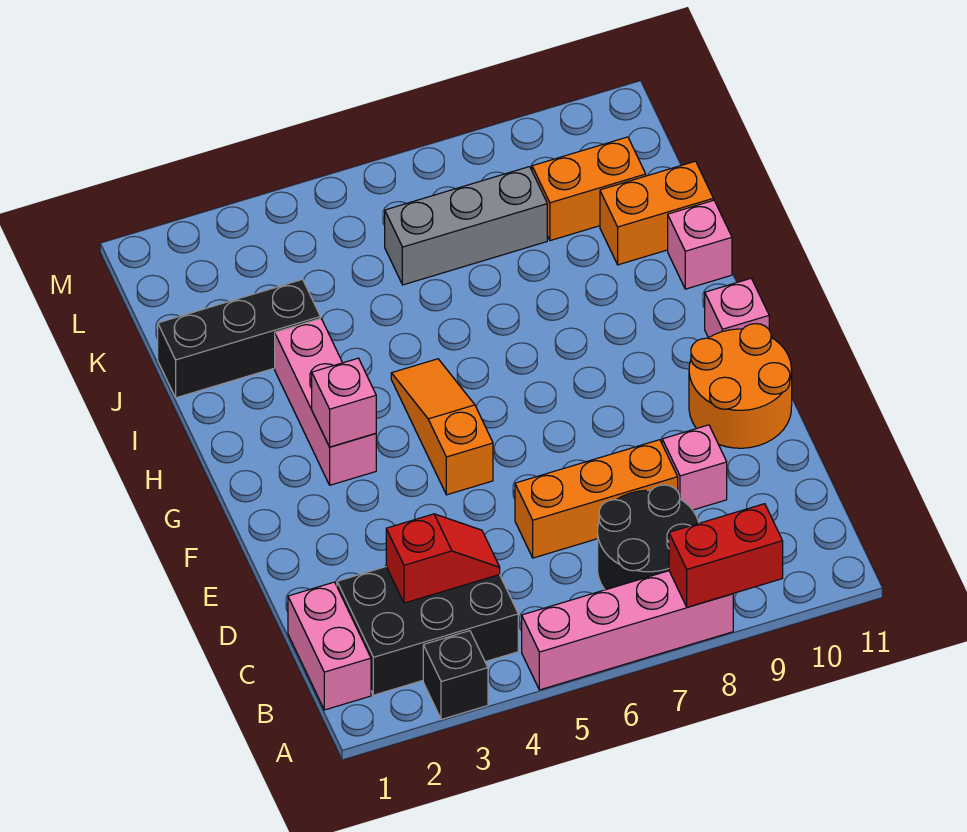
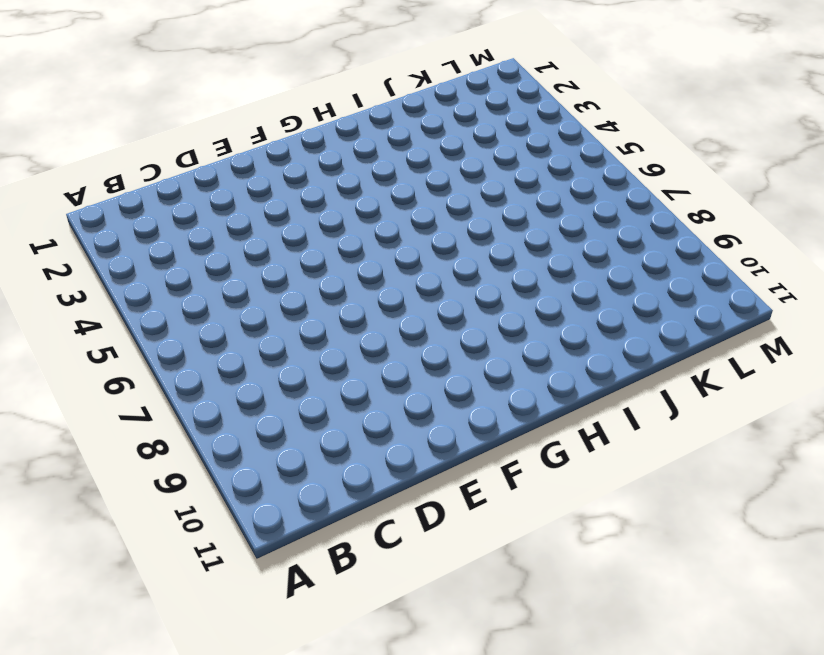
none -> black 1x1 brick [423,631,488,719]
none -> pink 1x4 brick [522,571,733,690]
none -> pink 1x2 brick [288,582,371,710]

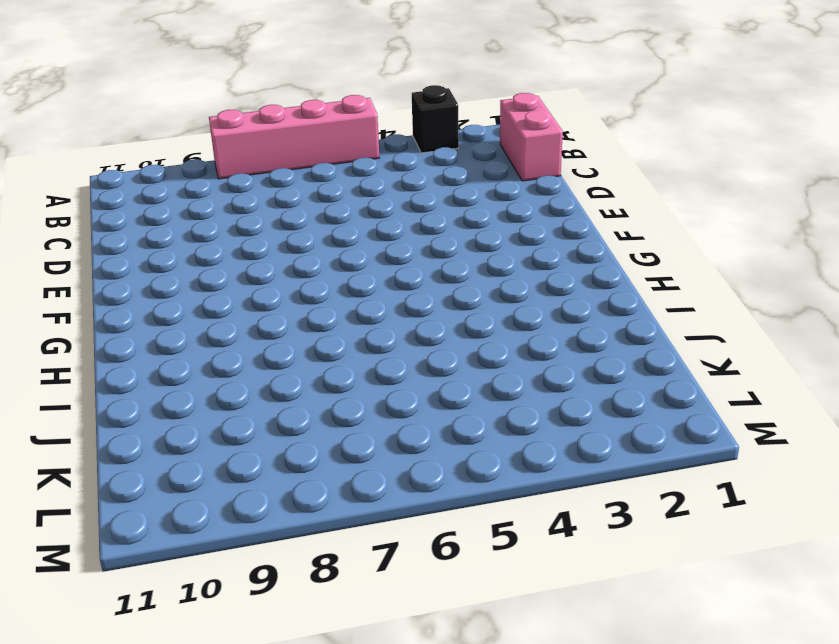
none -> black 2x3 brick [337,567,518,695]
none -> black 2x2 round brick [598,485,699,590]
none -> orange 1x3 brick [515,440,678,558]

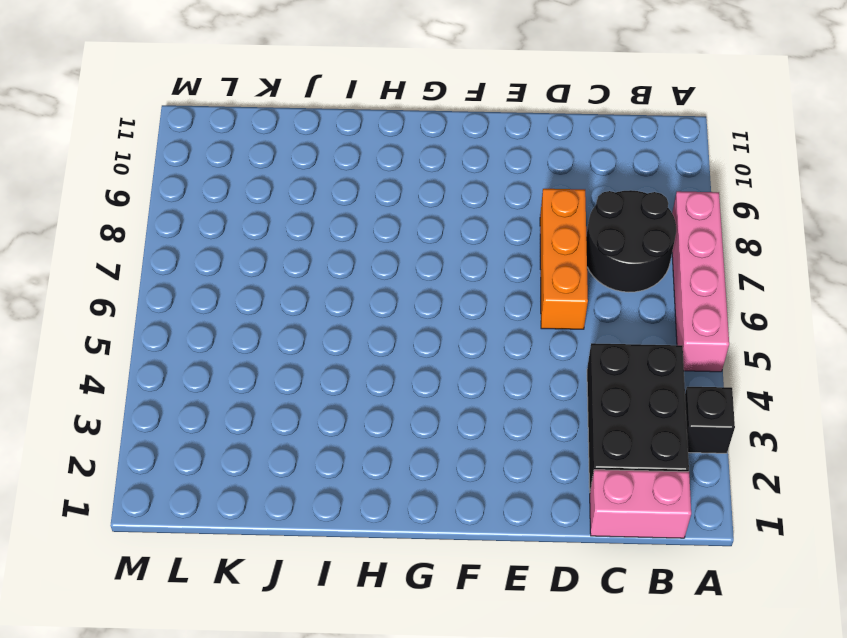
none -> pink 1x1 brick [662,425,727,510]
none -> orange 2x2 round brick [689,324,792,448]
none -> orange 1x3 slope [391,359,493,495]

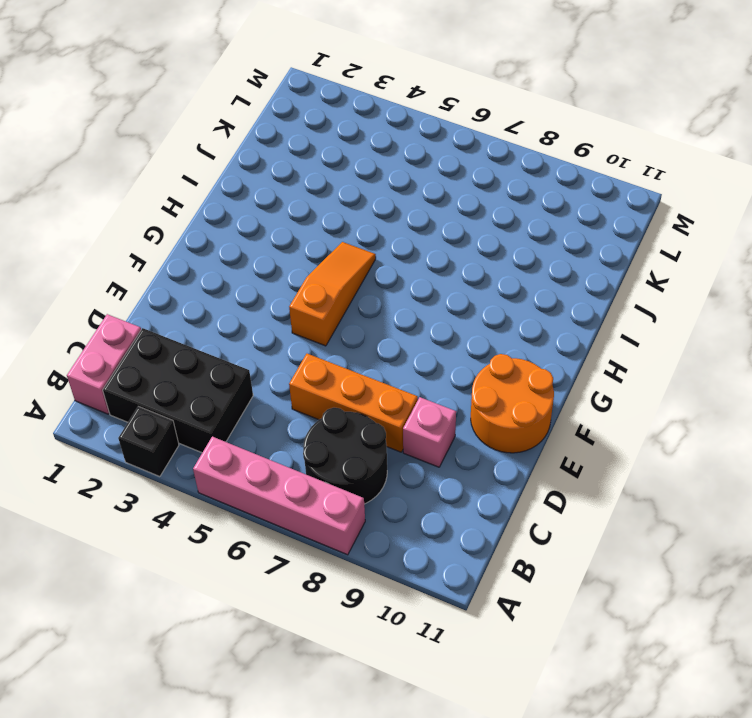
none -> pink 1x3 brick [275,319,376,485]
none -> pink 1x1 brick [705,279,769,338]
none -> pink 1x1 brick [668,200,732,289]

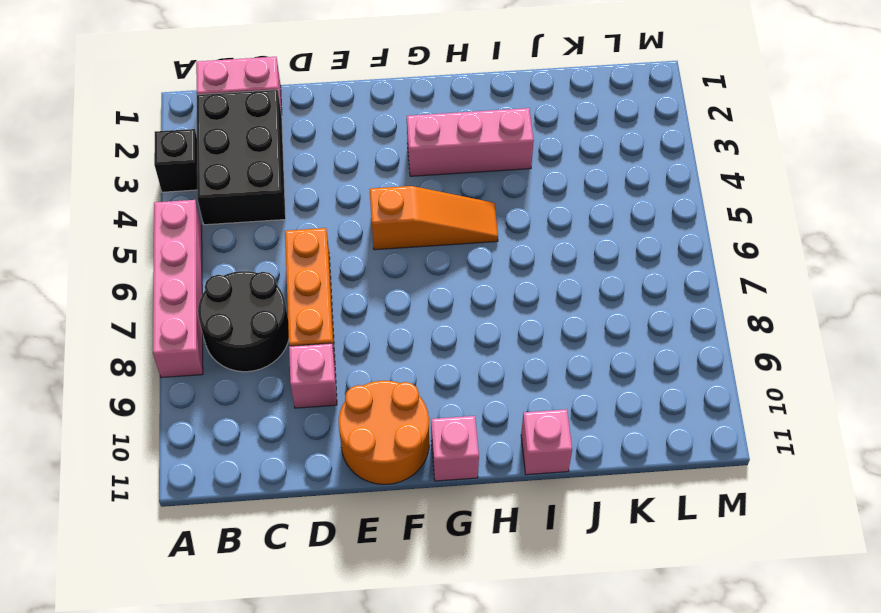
none -> black 1x3 brick [158,279,320,398]
none -> orange 1x2 brick [600,161,713,265]
none -> grey 1x3 brick [385,167,547,285]

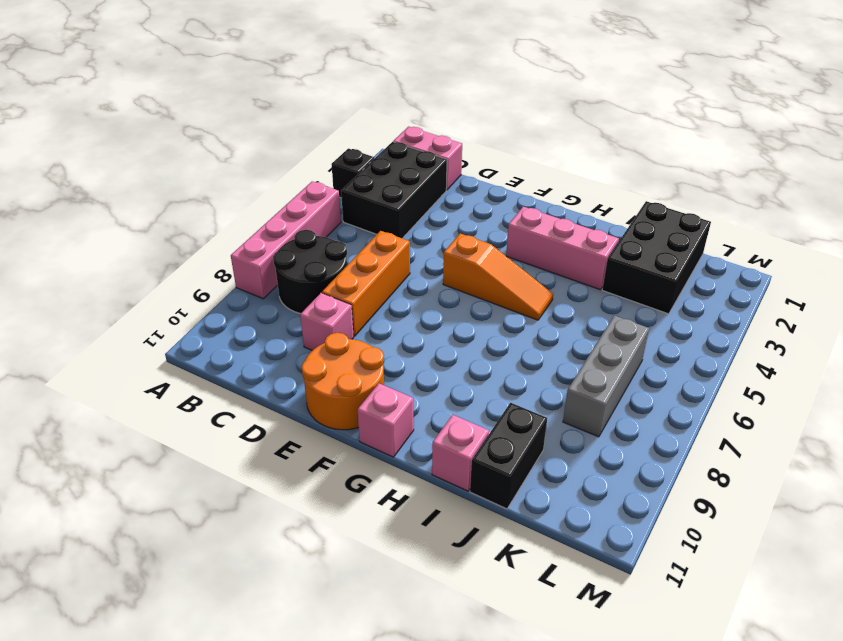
black 2x3 brick [602,201,711,314] -> black 1x3 brick [158,279,320,398]
black 1x2 brick [470,403,547,509] -> orange 1x2 brick [600,161,713,265]
none -> orange 1x2 brick [532,137,646,241]
none -> red 1x2 brick [669,504,783,607]
none -> red 1x2 slope [386,514,500,603]

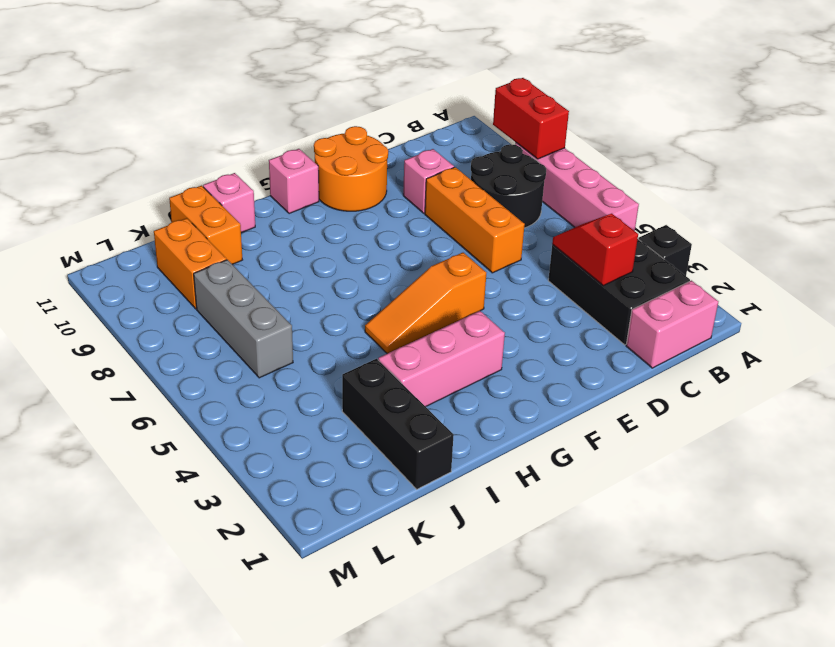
none -> pink 1x1 brick [312,358,376,447]

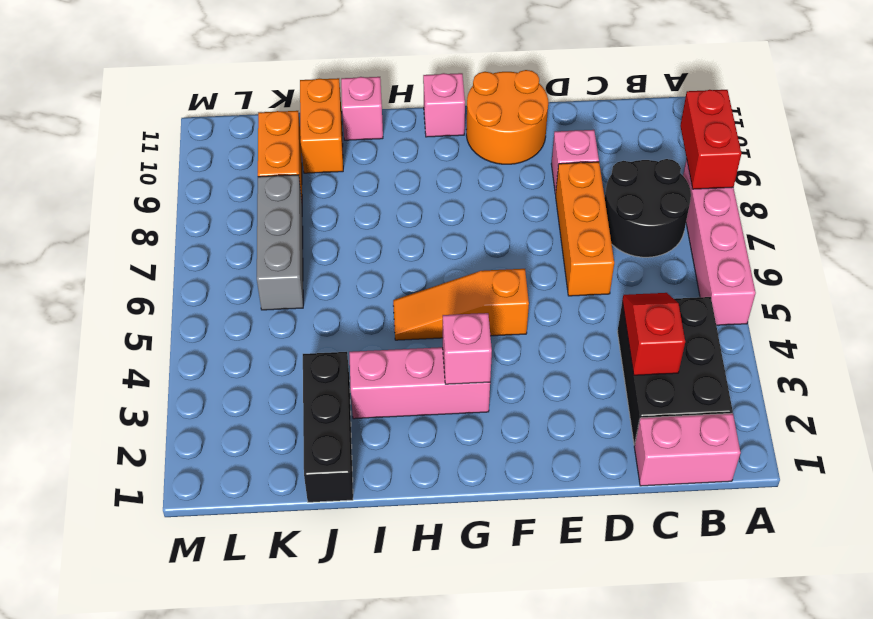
none -> black 1x1 brick [423,631,488,719]

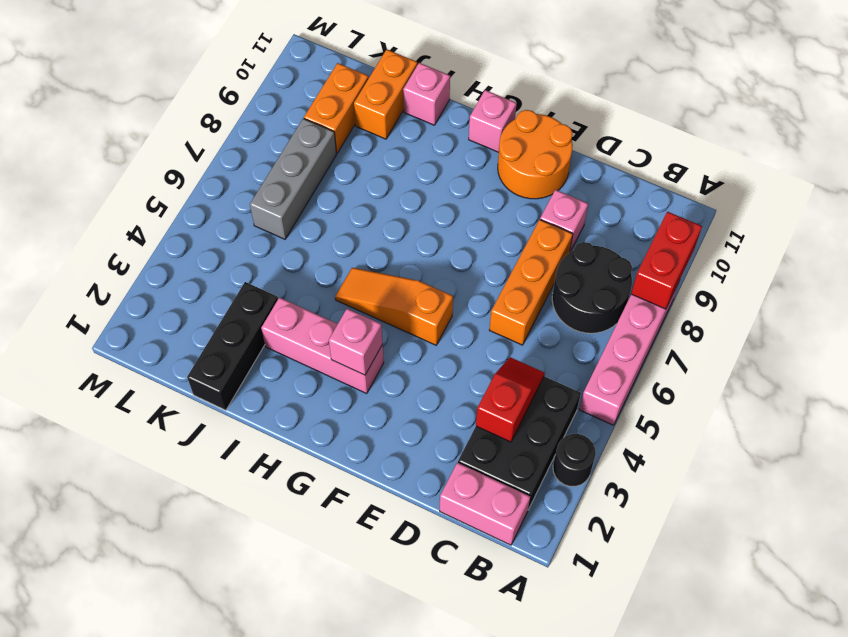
black 1x1 round brick [553,434,596,486] -> black 1x1 brick [423,631,488,719]

